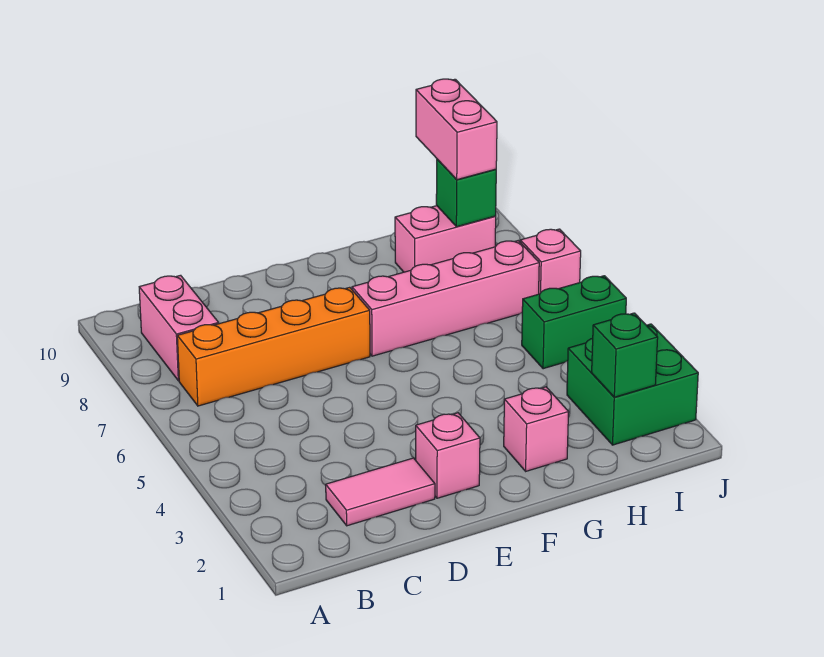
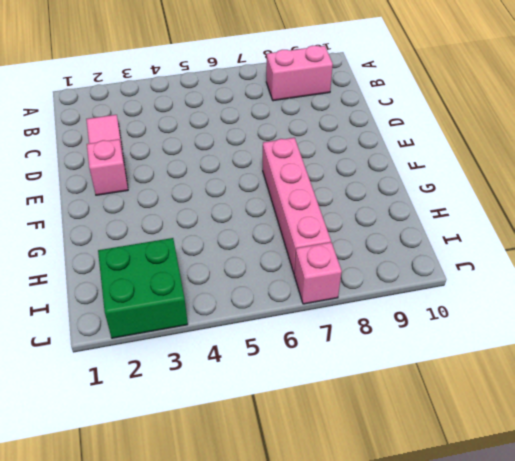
none -> orange 1x4 brick [177,287,370,406]
none -> pink 1x1 brick [504,387,569,471]
none -> pink 1x2 brick [395,206,496,272]

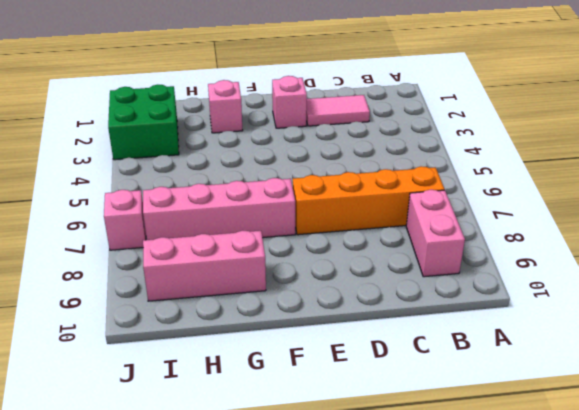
pink 1x3 brick [143,231,266,301] -> pink 1x2 brick [395,206,496,272]
none -> green 1x2 brick [522,276,626,369]
none -> green 1x1 brick [592,313,658,397]
none -> green 1x1 brick [436,159,496,227]

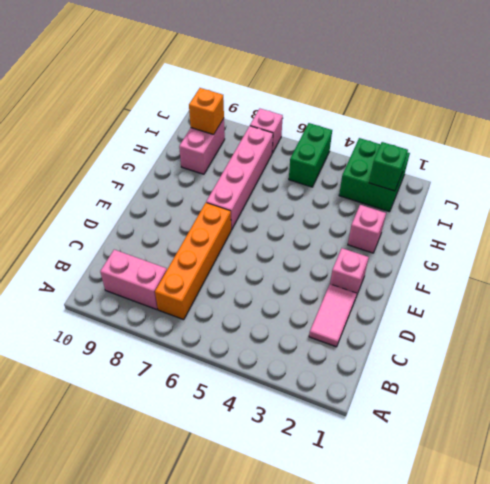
orange 1x1 brick [189,88,224,135] -> green 1x1 brick [436,159,496,227]
none -> pink 1x2 brick [416,79,497,180]

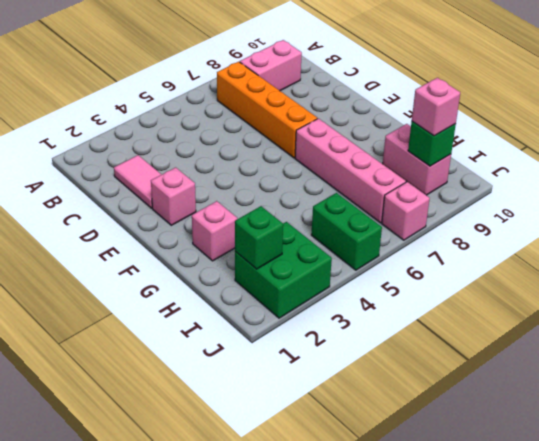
pink 1x1 brick [412,78,460,136] -> pink 1x2 brick [416,79,497,180]

